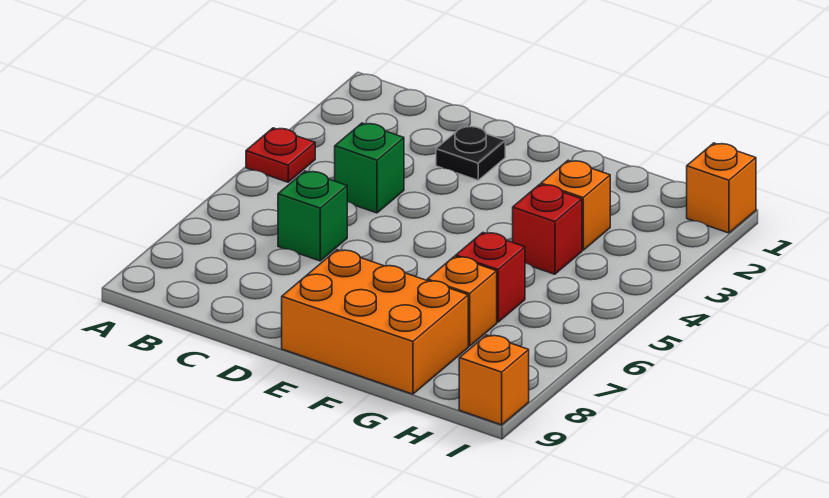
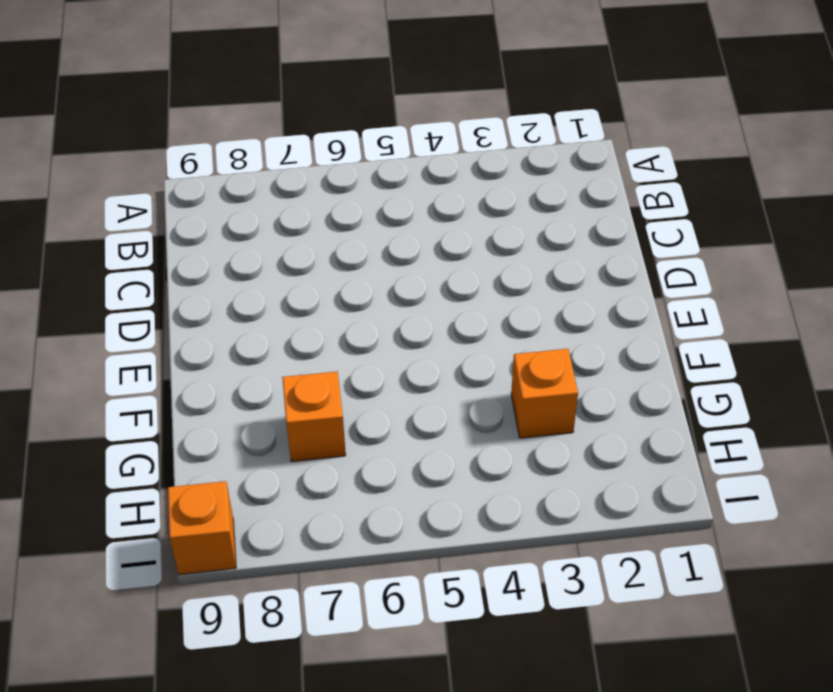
none -> red 1x1 plate [246,128,315,182]
none -> green 1x1 brick [335,123,404,213]

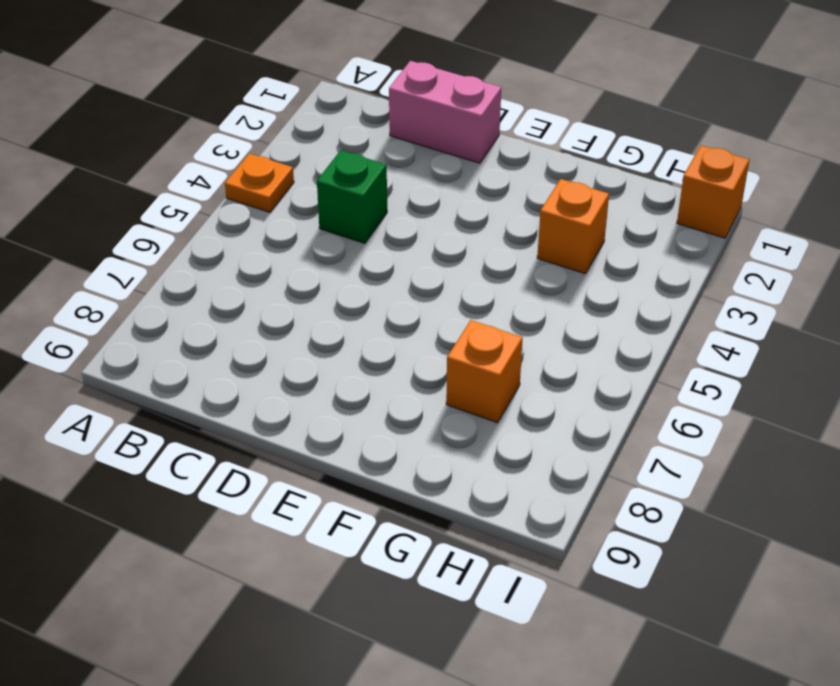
orange 1x1 plate [225,153,294,212] -> red 1x1 plate [246,128,315,182]
pink 1x2 brick [389,61,501,163] -> none
none -> green 1x1 brick [278,171,347,261]
none -> black 1x1 plate [436,126,505,180]

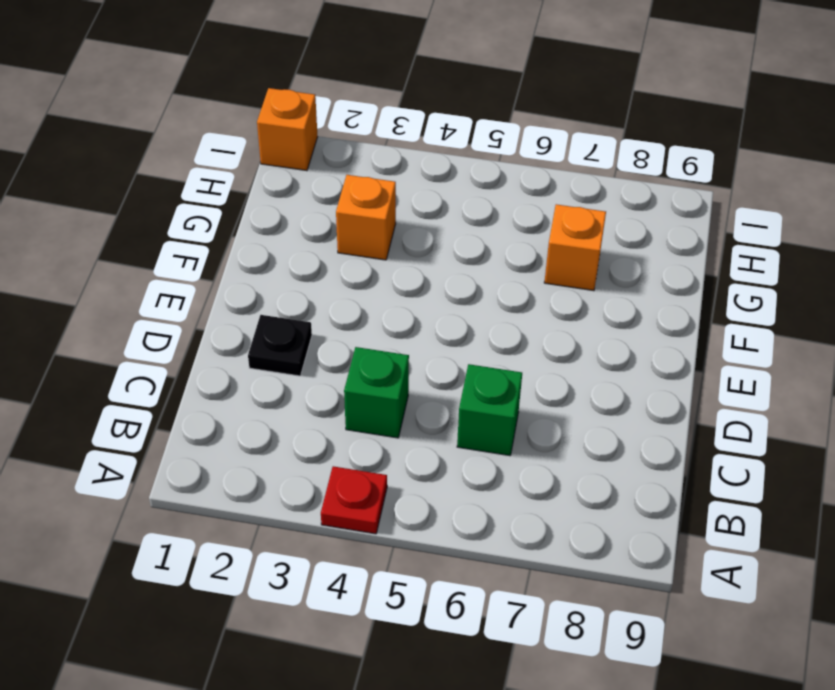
none -> orange 2x3 brick [282,250,468,394]
none -> red 1x1 brick [513,184,582,274]

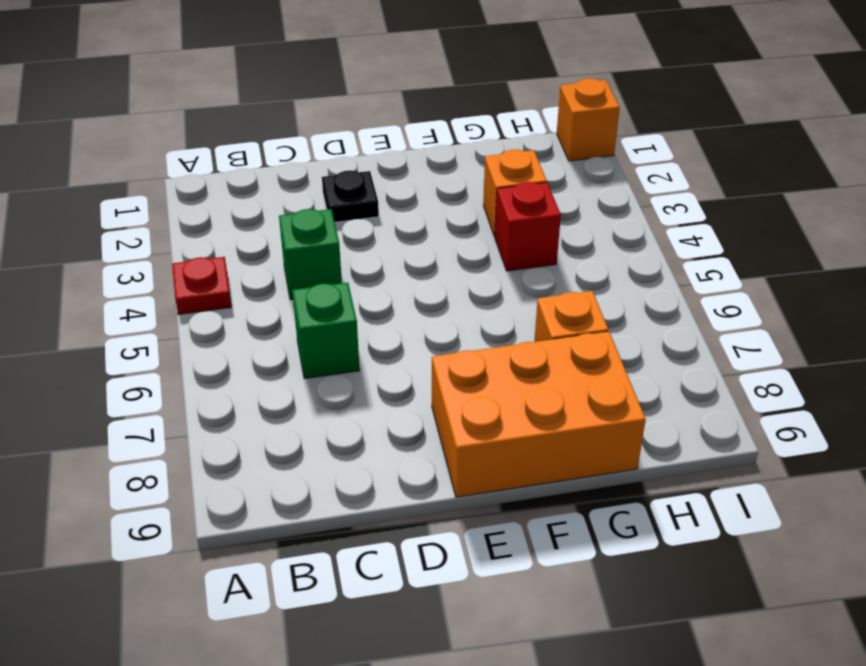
none -> red 1x1 brick [456,233,525,322]
none -> orange 1x1 brick [459,335,529,425]

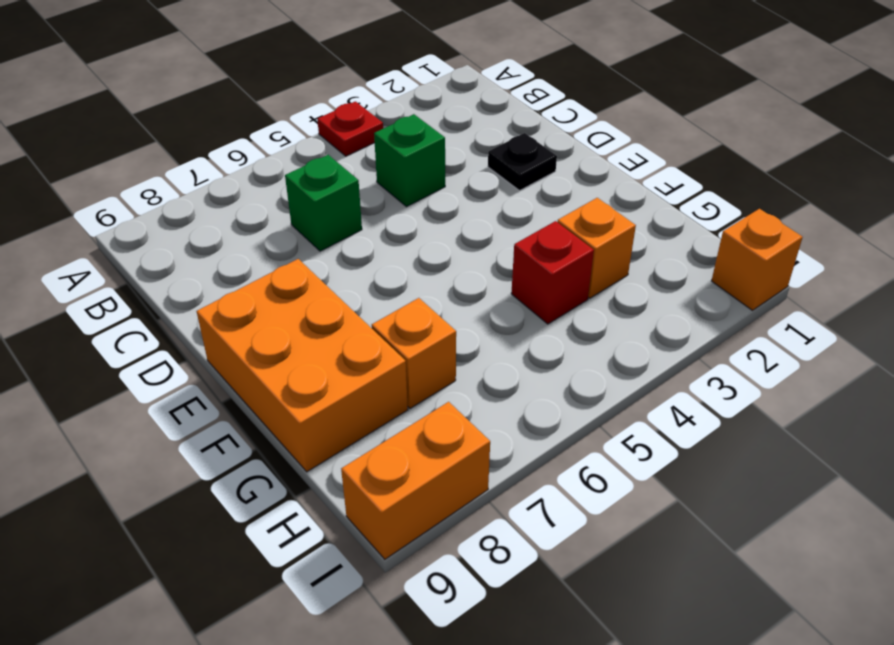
orange 1x2 brick [341,402,490,559] -> orange 1x1 brick [459,335,529,425]
none -> red 1x1 brick [456,233,525,322]

